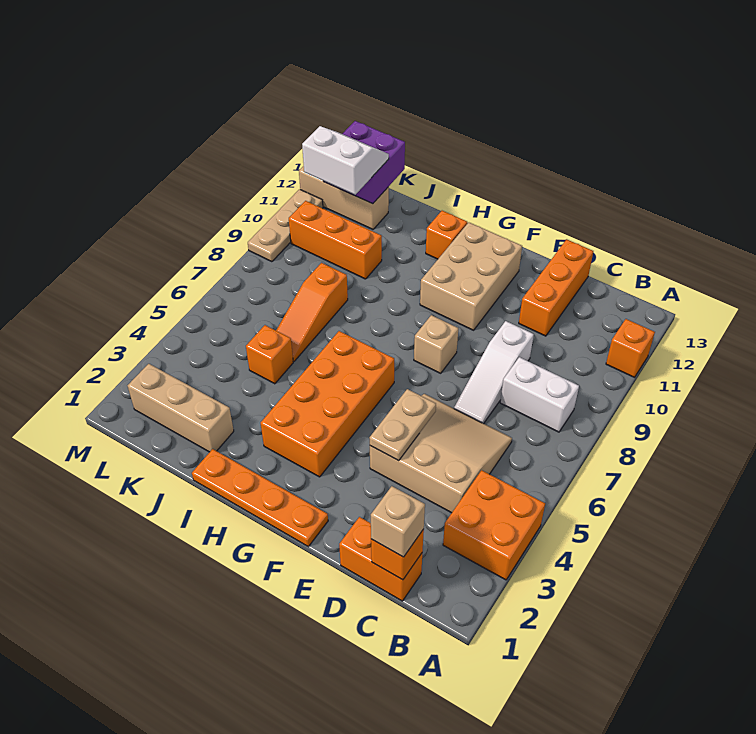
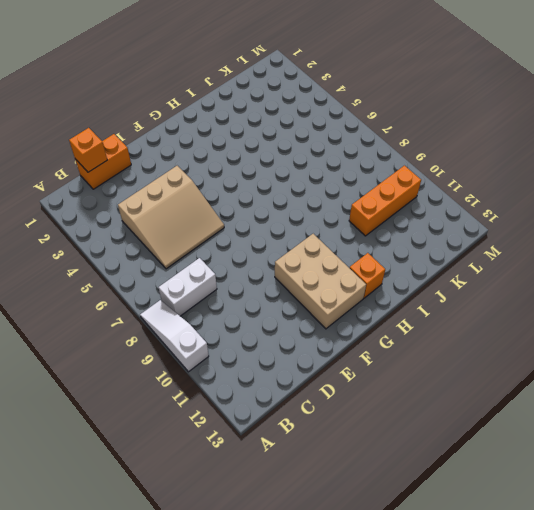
white 1x3 slope [140,300,209,372] -> white 1x3 slope moved to [454,321,534,424]
none -> orange 2x2 brick [443,470,545,580]
none -> orange 1x1 brick [606,319,655,377]
none -> orange 1x3 brick [519,239,593,336]

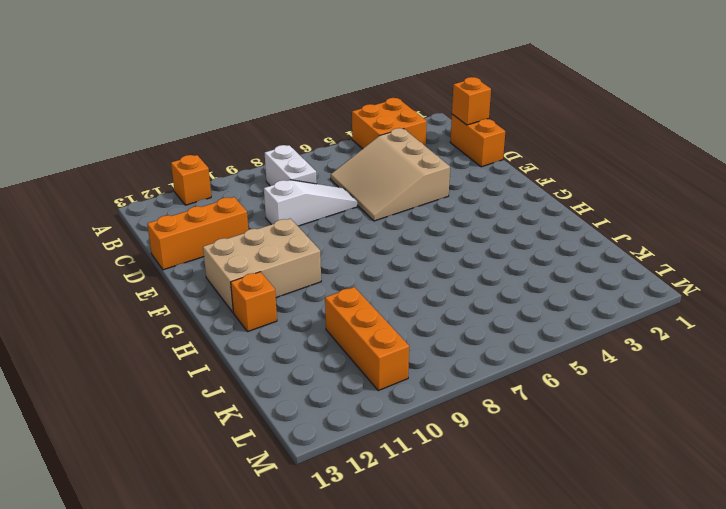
none -> orange 1x4 plate [192,449,328,547]
none -> tan 1x1 brick [414,315,458,373]
none -> orange 2x4 brick [261,331,394,477]

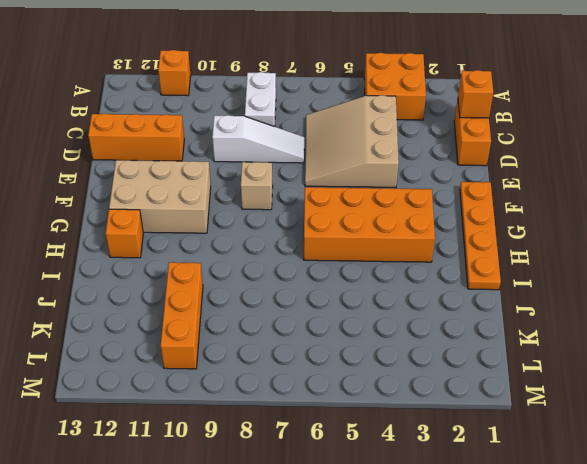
none -> tan 1x3 brick [128,364,234,452]
none -> orange 1x1 brick [246,325,293,384]
none -> orange 1x3 slope [276,263,348,361]

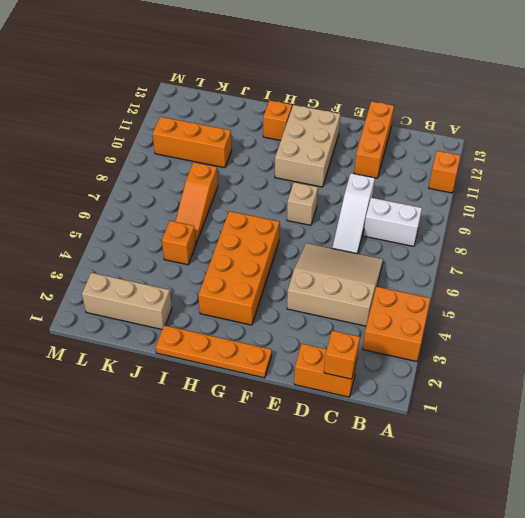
none -> tan 1x3 brick [299,166,389,229]
none -> tan 1x3 plate [248,189,323,262]
none -> tan 1x2 plate [369,389,436,461]

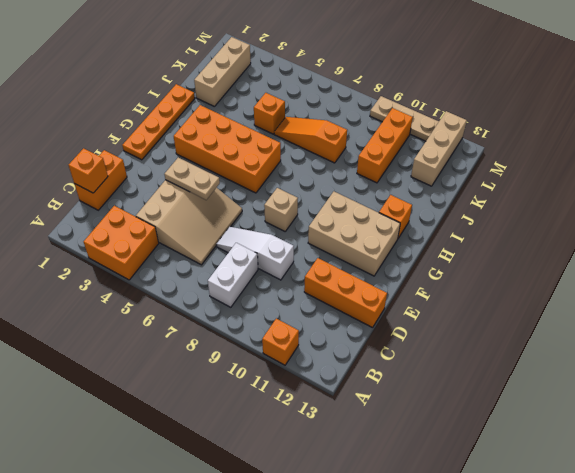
none -> purple 2x2 brick [323,121,405,204]
none -> tan 1x1 brick [371,486,425,557]
none -> white 2x2 slope [302,126,389,195]

